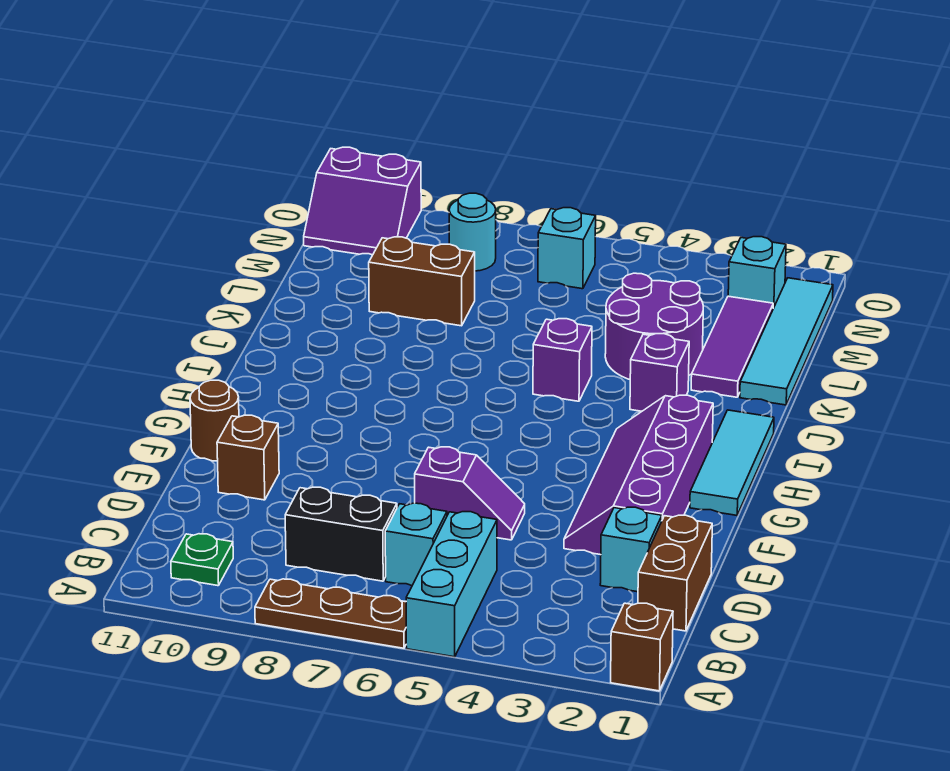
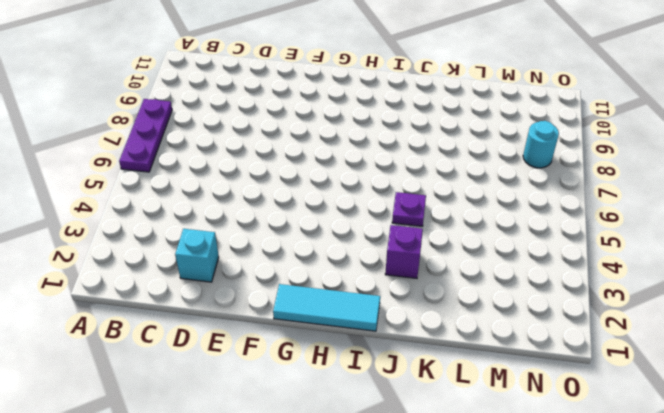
purple 1x3 plate [119,99,172,172] -> brown 1x3 plate [255,579,406,648]
purple 1x1 plate [392,192,426,226] -> purple 1x1 brick [533,319,592,401]
none -> brown 1x1 brick [611,603,673,691]
none -> cyan 1x3 brick [406,512,497,657]
none -> green 1x1 plate [171,534,233,586]

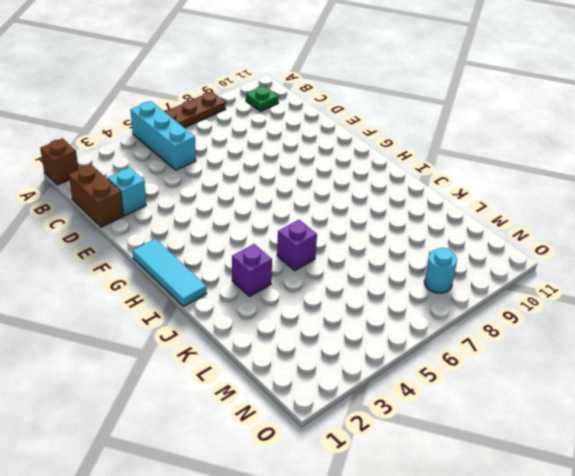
none -> cyan 1x1 brick [385,503,447,586]
none -> black 1x2 brick [285,487,397,581]
none -> purple 2x4 slope [564,395,713,555]

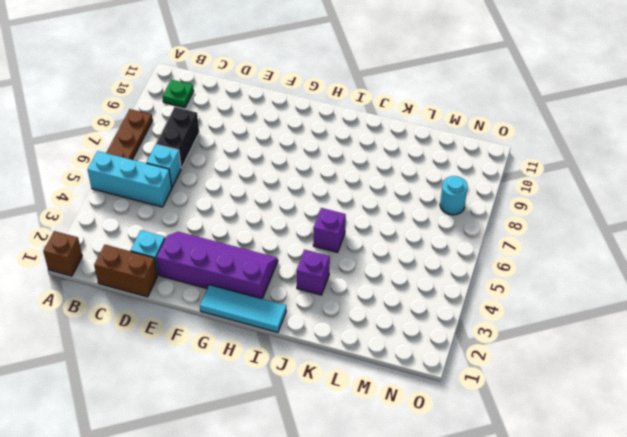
none -> purple 1x2 slope [415,447,525,540]
none -> brown 1x1 brick [217,415,279,500]
none -> brown 1x1 round brick [190,380,239,461]

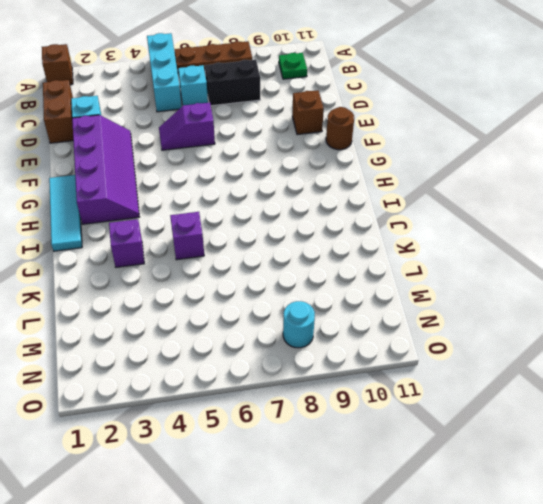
none -> cyan 1x4 tile [740,278,833,405]
none -> purple 1x3 tile [691,296,773,397]
none -> purple 2x2 round brick [605,273,703,379]

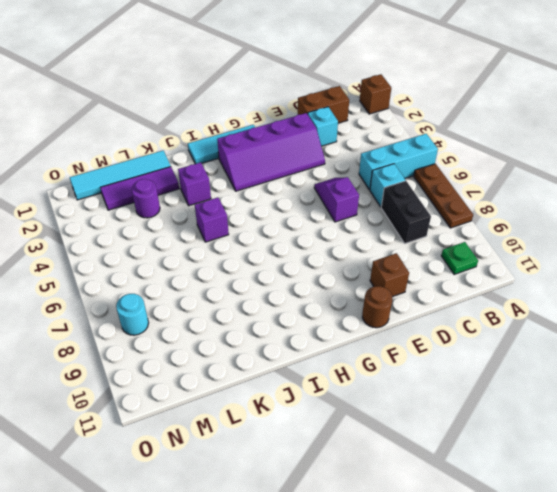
purple 1x1 round brick [132,179,160,218] -> purple 2x2 round brick [605,273,703,379]
none -> brown 1x2 brick [369,237,475,326]
none -> cyan 1x1 brick [728,237,786,308]
none -> cyan 1x1 brick [538,208,596,289]

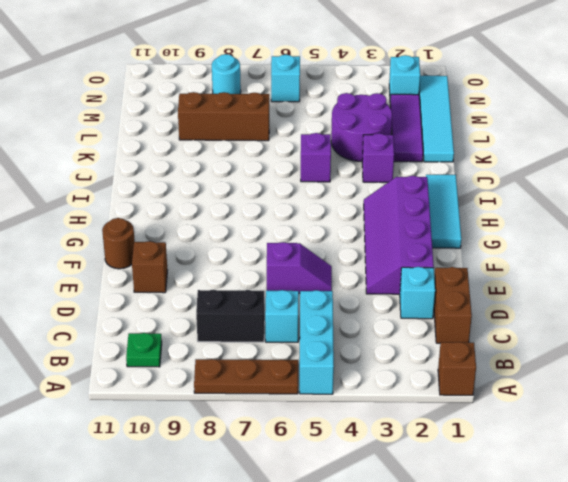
brown 1x3 brick [178,92,269,141] -> brown 1x2 brick [369,237,475,326]
none -> purple 2x2 slope [304,147,421,255]

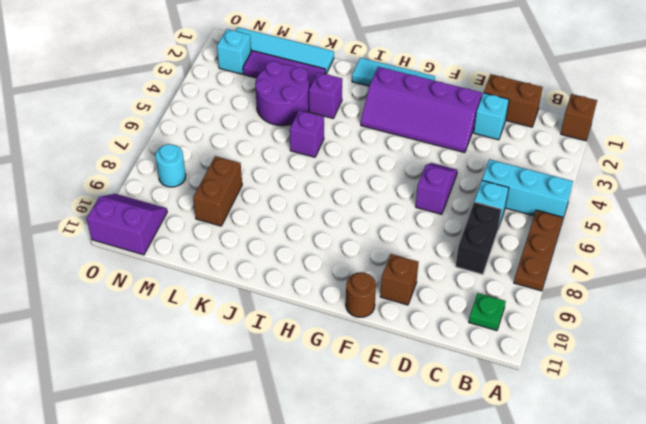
purple 2x2 slope [87,194,167,255] -> purple 2x2 slope turned to [304,147,421,255]
none -> cyan 1x1 brick [538,208,596,289]

